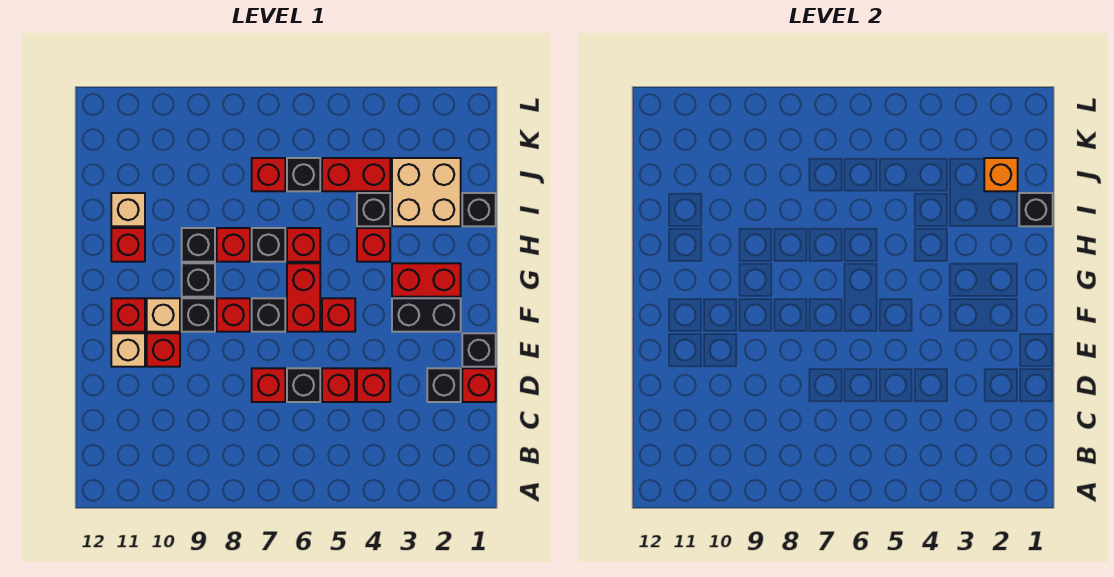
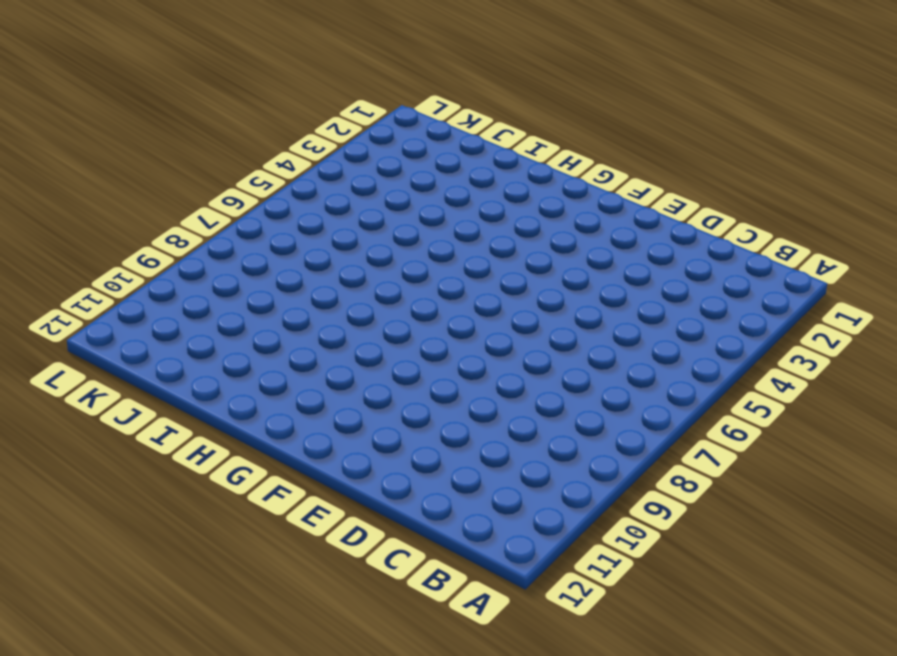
none -> red 1x1 brick [462,368,496,402]
none -> black 1x1 brick [427,368,461,402]
none -> red 1x1 brick [357,368,390,402]
none -> red 1x1 brick [322,368,355,402]

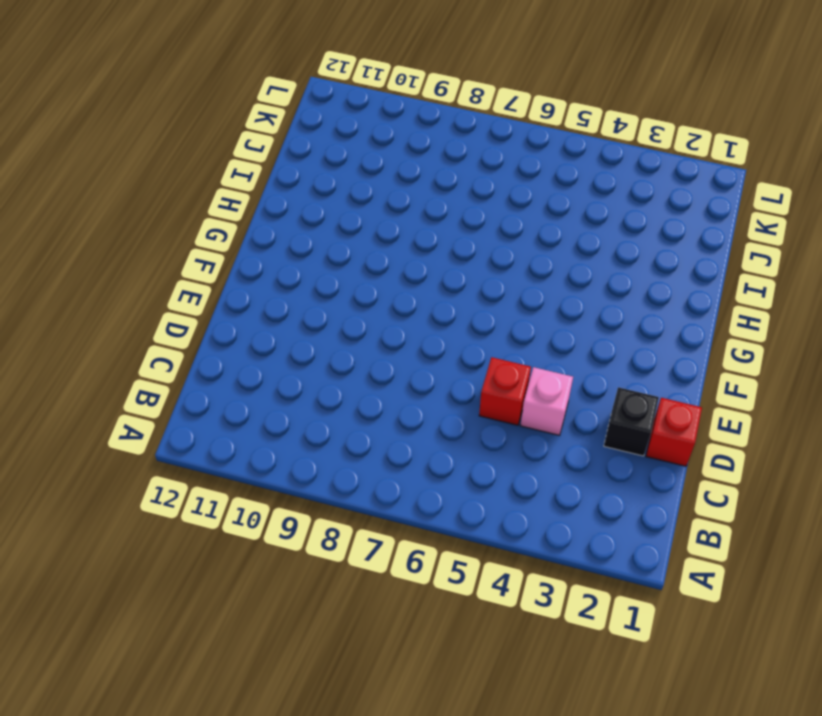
pink 1x1 brick [520,367,573,435] -> red 1x1 brick [357,368,390,402]
none -> black 1x1 brick [287,368,320,402]
none -> red 1x1 brick [252,368,285,402]
none -> black 1x1 brick [462,333,496,367]
none -> red 1x1 brick [147,333,180,367]

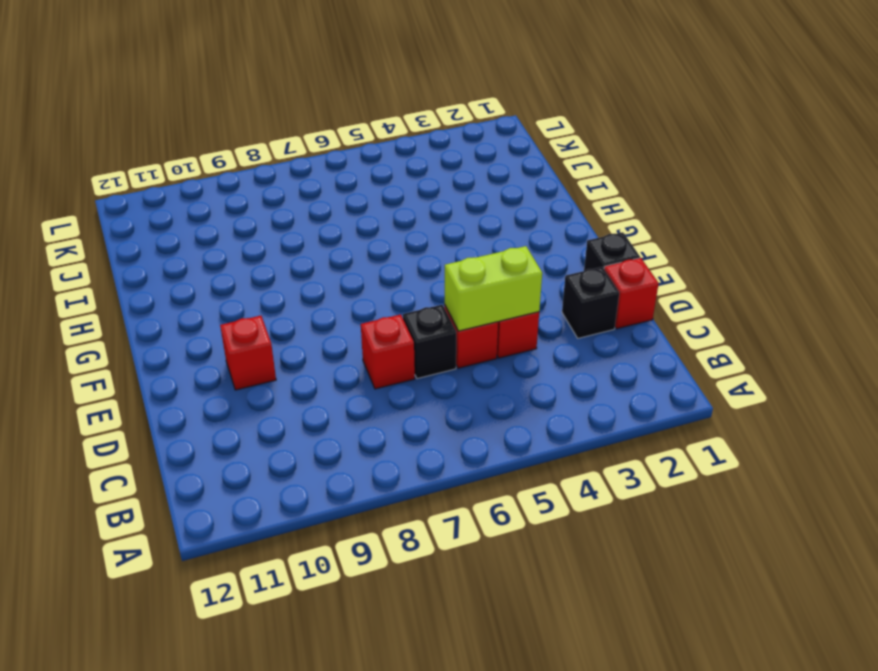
lime 1x2 brick [444,246,542,331] -> none
none -> tan 1x1 brick [111,333,145,367]
none -> black 1x2 brick [392,298,461,332]
none -> red 1x1 brick [322,298,355,332]
none -> red 1x2 brick [287,263,320,332]

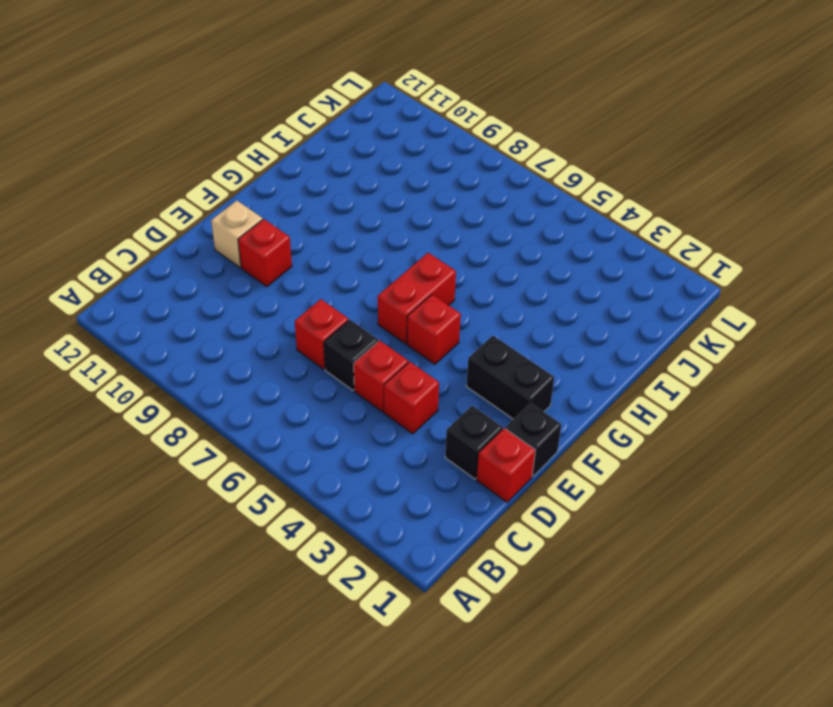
none -> black 1x1 brick [252,298,285,332]
none -> red 1x1 brick [217,298,250,332]
none -> black 1x1 brick [182,298,215,332]
none -> tan 1x1 brick [147,298,180,332]

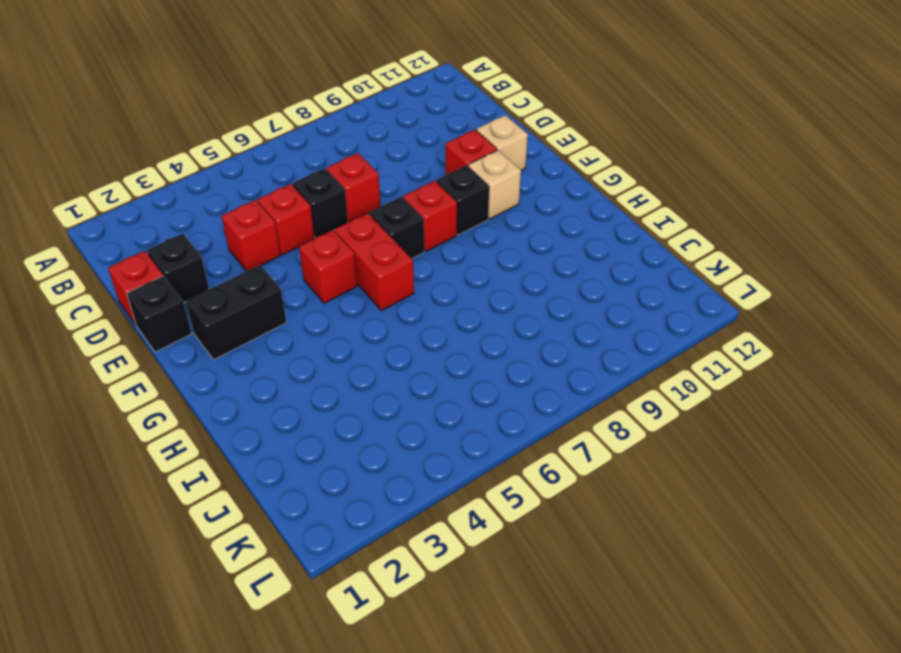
none -> red 1x1 brick [111,298,145,332]
none -> red 1x2 brick [392,263,461,297]
none -> black 1x1 brick [182,263,215,297]
none -> red 1x1 brick [357,228,390,262]

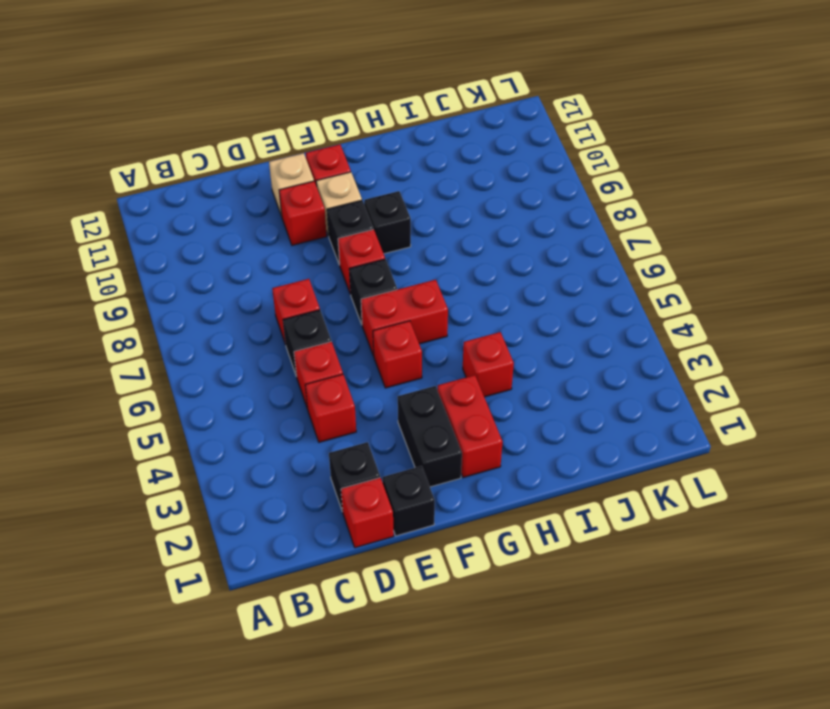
none -> red 1x1 brick [287,228,320,262]
none -> black 1x1 brick [252,228,285,262]
none -> red 1x1 brick [217,228,250,262]
none -> black 1x1 brick [182,228,215,262]

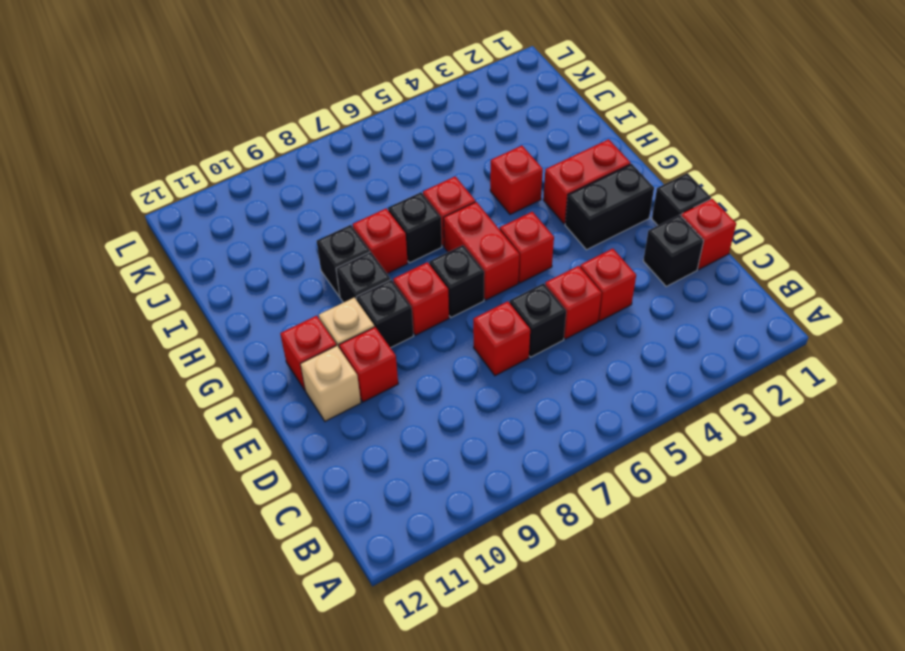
none -> red 1x1 brick [111,228,145,262]
none -> black 1x1 brick [462,193,496,226]
none -> tan 2x2 brick [392,158,461,226]
none -> black 1x1 brick [357,193,390,226]

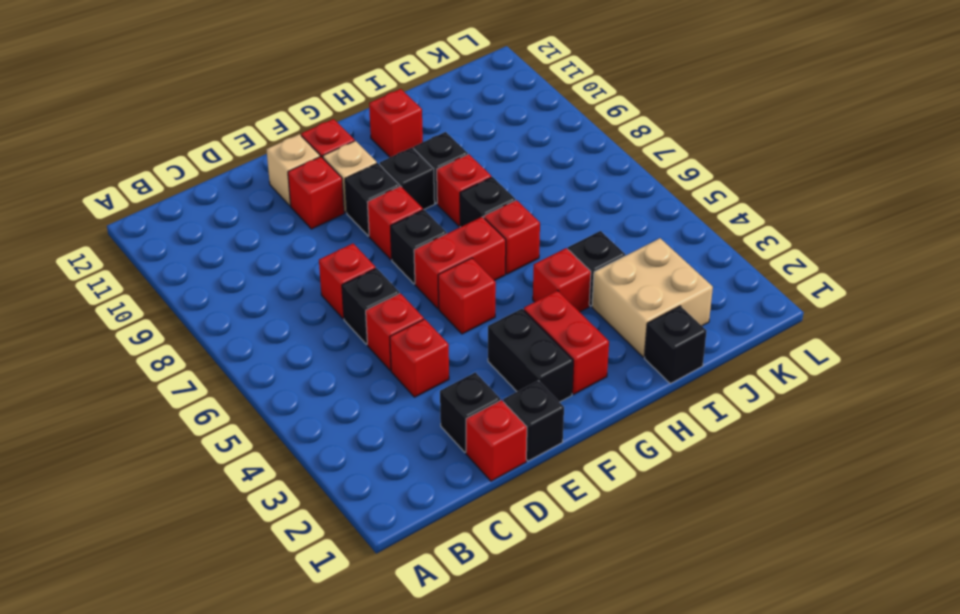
none -> tan 1x1 brick [111,193,145,226]
none -> red 1x2 brick [322,158,390,191]
none -> black 1x1 brick [287,158,320,191]
none -> red 1x1 brick [252,158,285,191]

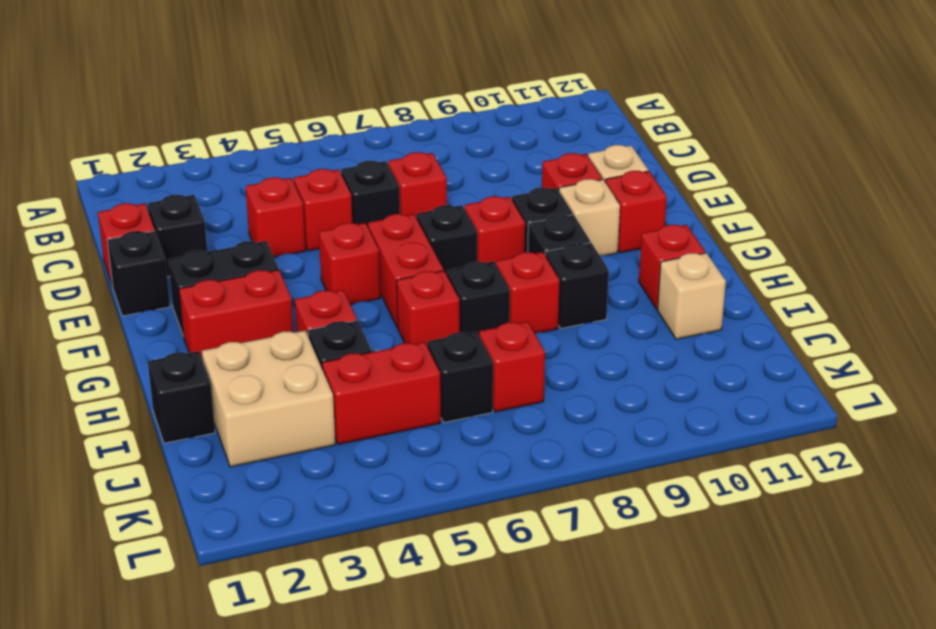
none -> black 1x1 brick [1019,193,1053,226]
none -> orange 1x1 brick [984,158,1018,191]

